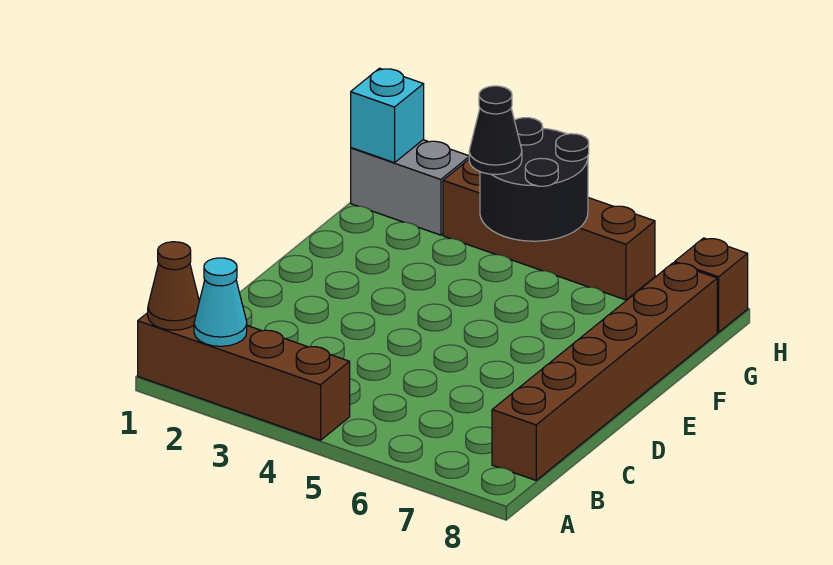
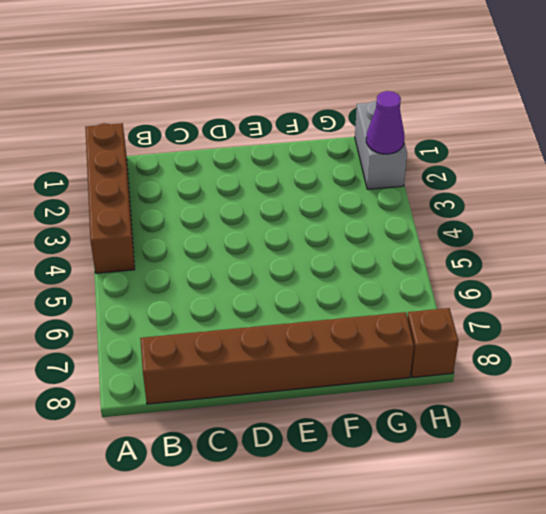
purple 1x1 cone [366,91,405,154] -> none
none -> brown 1x4 brick [443,160,655,300]
none -> brown 1x1 cone [148,242,199,330]

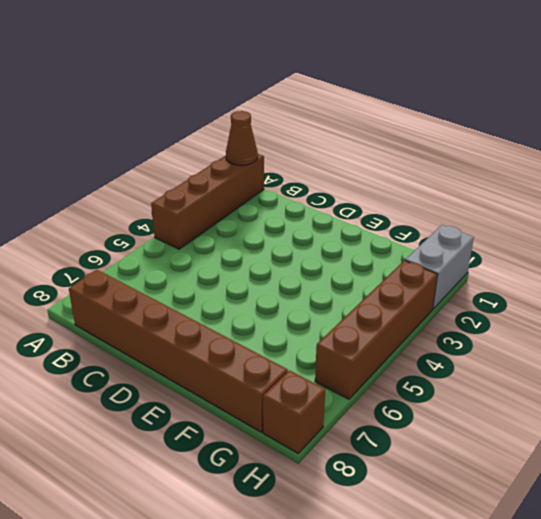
none -> cyan 1x1 cone [194,258,247,346]
none -> black 2x2 round brick [480,118,589,241]

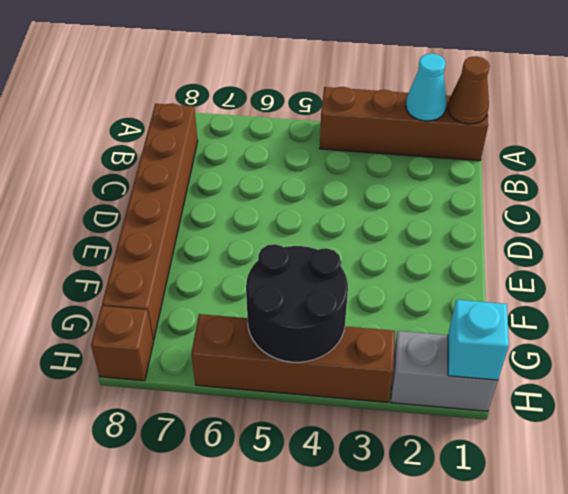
none -> black 1x1 cone [469,86,522,174]

